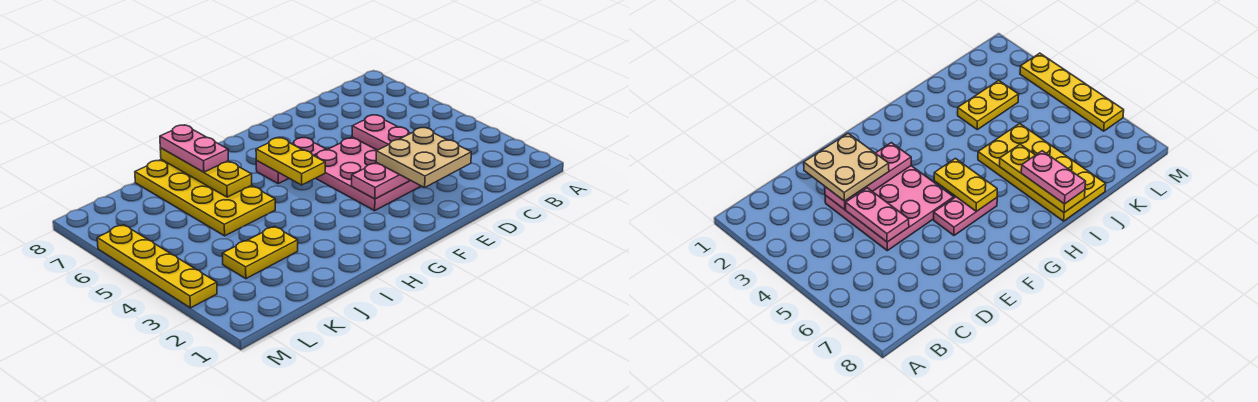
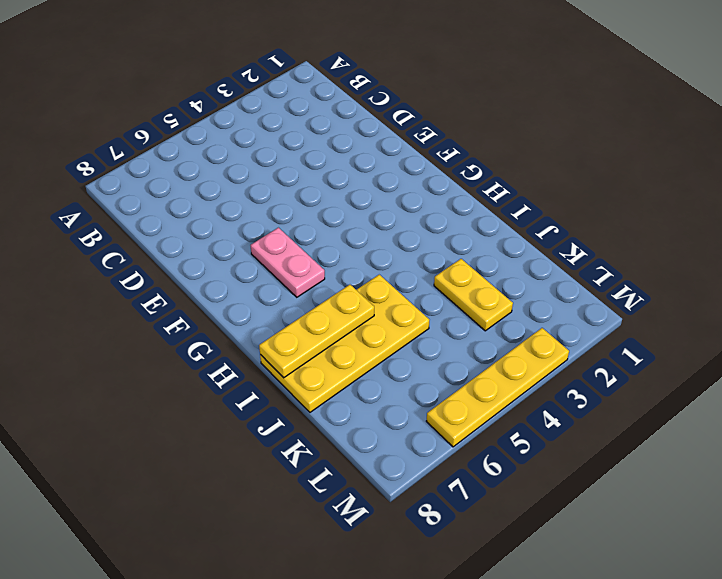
none -> pink 3x3 plate [315,137,421,211]
none -> pink 1x3 plate [352,162,410,199]

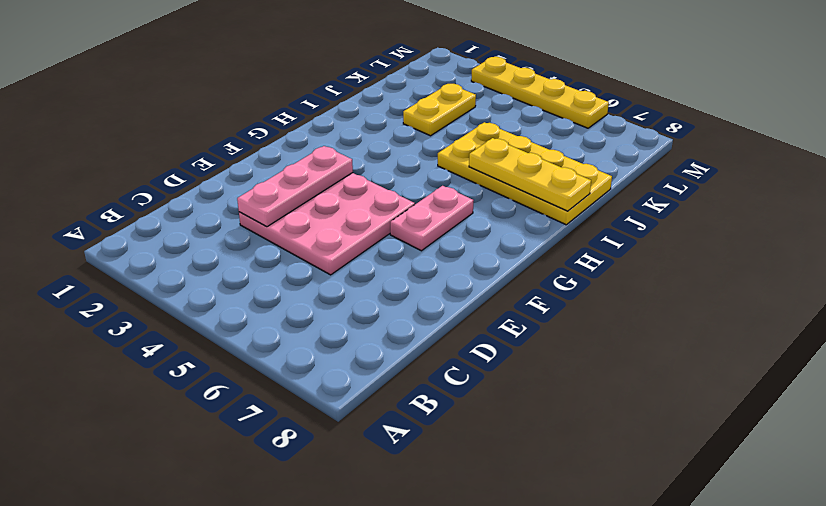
none -> pink 1x2 plate [352,115,411,150]
none -> yellow 1x2 plate [256,138,325,185]

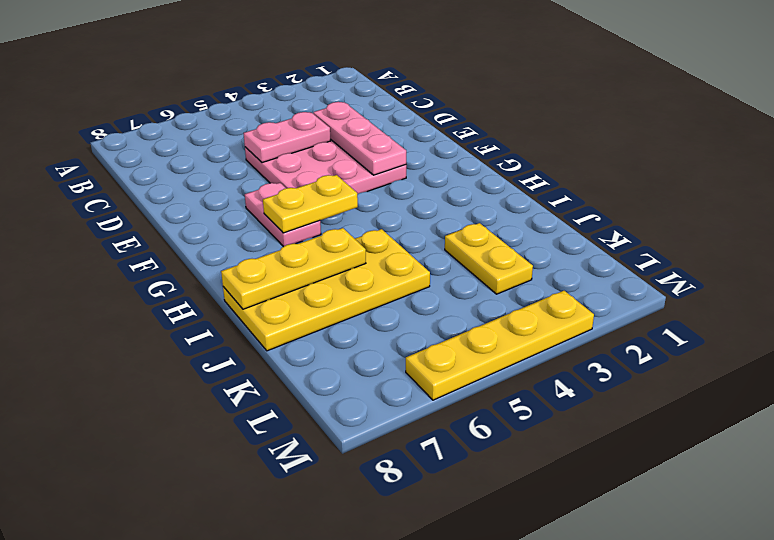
none -> tan 2x2 plate [376,128,471,188]
none -> pink 1x2 plate [160,125,228,172]

